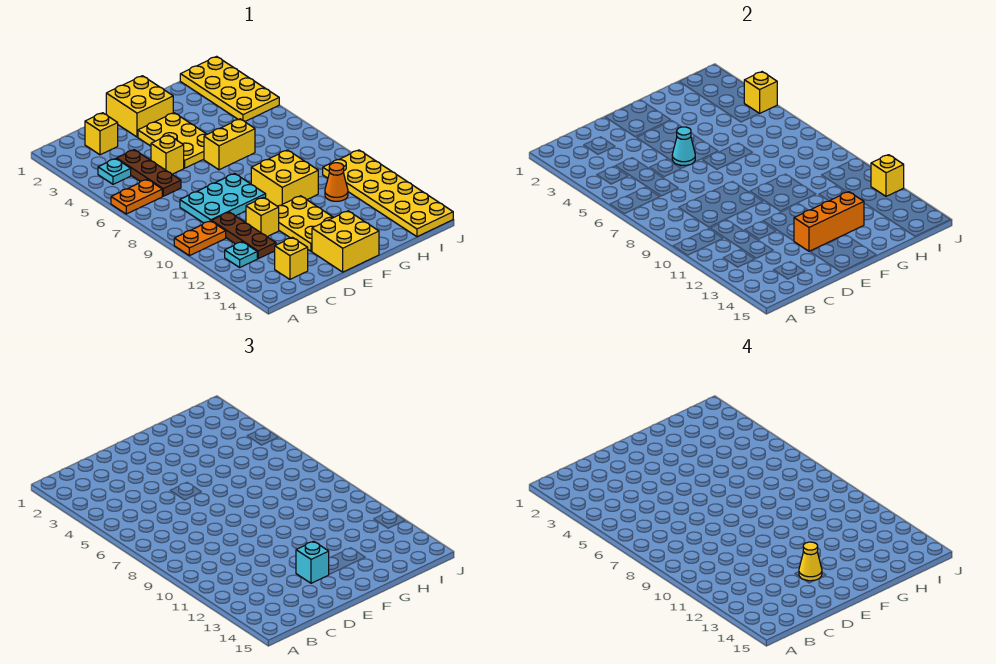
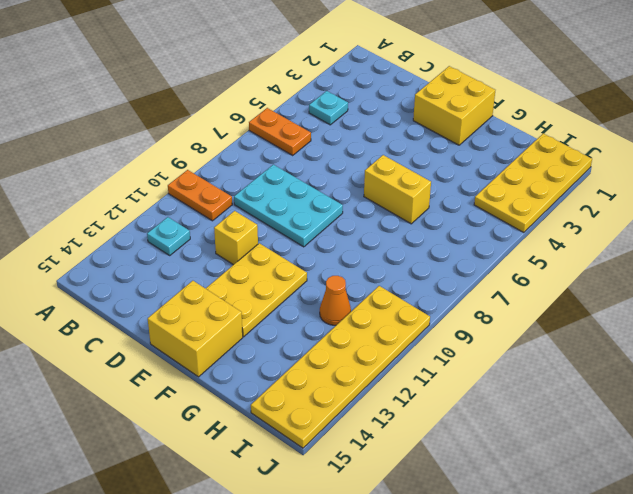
none -> yellow 1x1 brick [85,113,118,155]
none -> brown 1x3 plate [117,150,181,196]
none -> brown 1x3 plate [212,212,276,259]

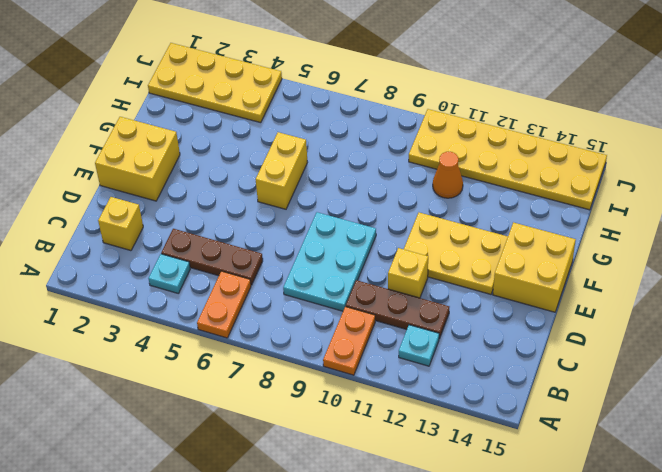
none -> yellow 1x1 brick [275,237,308,279]
none -> yellow 1x1 brick [151,135,184,174]
none -> yellow 2x3 plate [138,113,207,168]

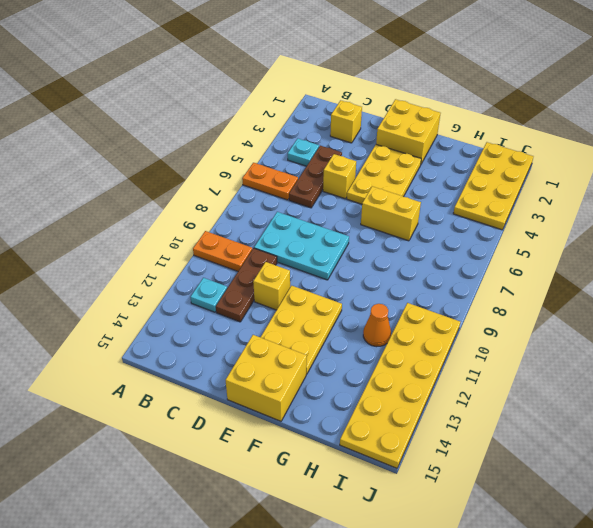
none -> yellow 1x1 brick [275,237,308,279]
none -> yellow 2x2 brick [251,150,318,206]
none -> cyan 1x1 cone [672,127,695,166]

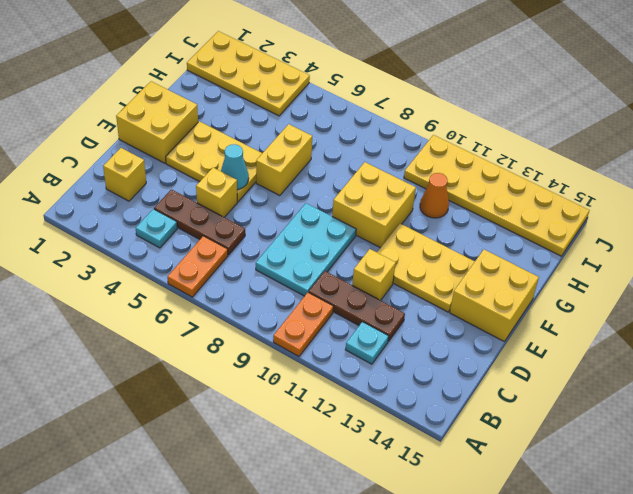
none -> yellow 1x1 brick [275,237,308,279]
none -> orange 1x3 brick [794,192,864,251]
none -> yellow 1x1 brick [744,72,777,114]

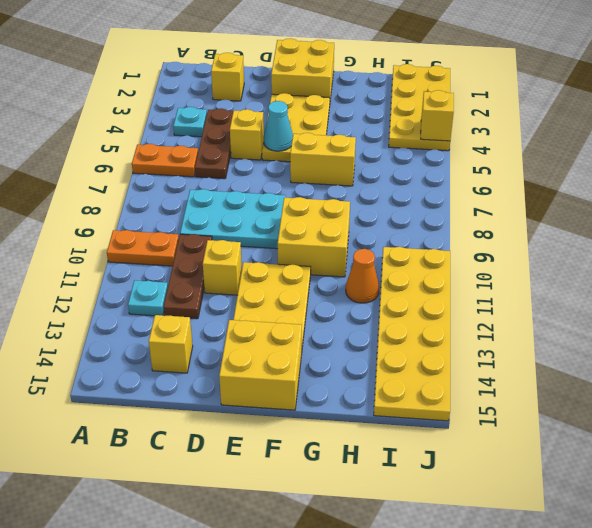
none -> orange 1x3 brick [794,192,864,251]
none -> yellow 1x1 brick [871,155,904,196]
none -> cyan 1x1 brick [296,541,329,583]

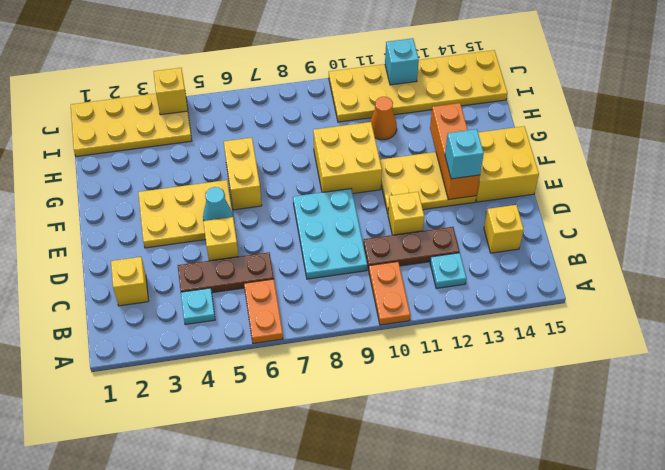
cyan 1x1 brick [385,38,419,85] -> yellow 1x1 brick [871,155,904,196]
none -> yellow 2x2 brick [106,76,173,137]
none -> yellow 1x1 cone [799,542,822,581]

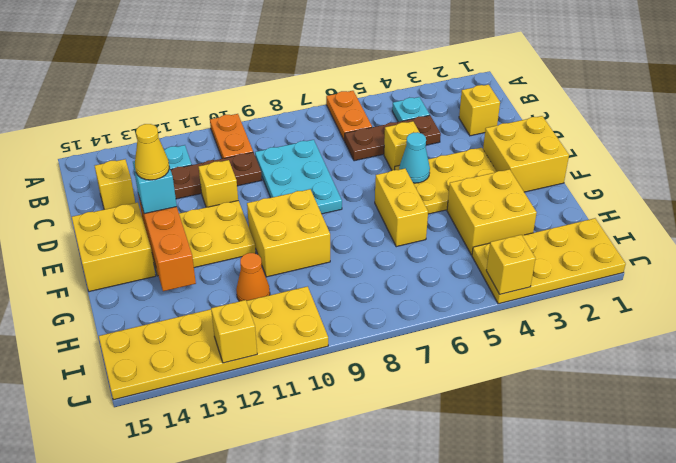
yellow 2x2 brick [447,169,537,255] -> none

